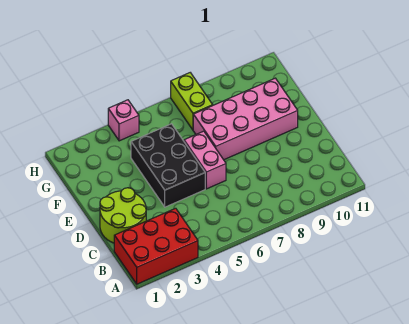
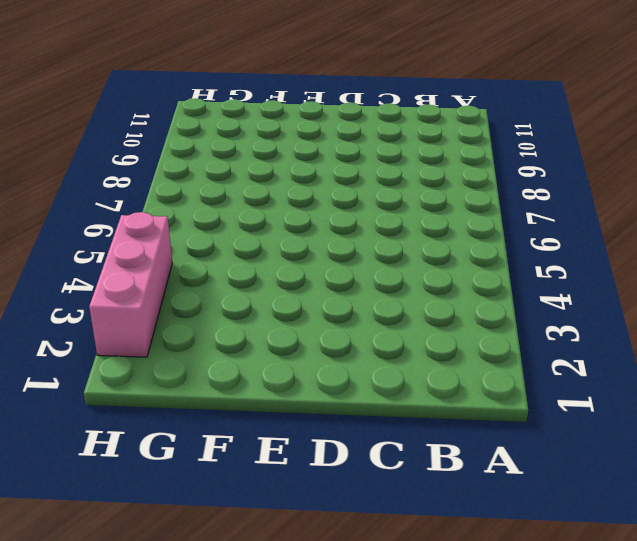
pink 1x3 brick [89,212,172,357] -> pink 1x1 brick [108,100,139,141]
none -> red 2x3 brick [114,208,198,284]
none -> lime 2x2 round brick [100,188,146,243]

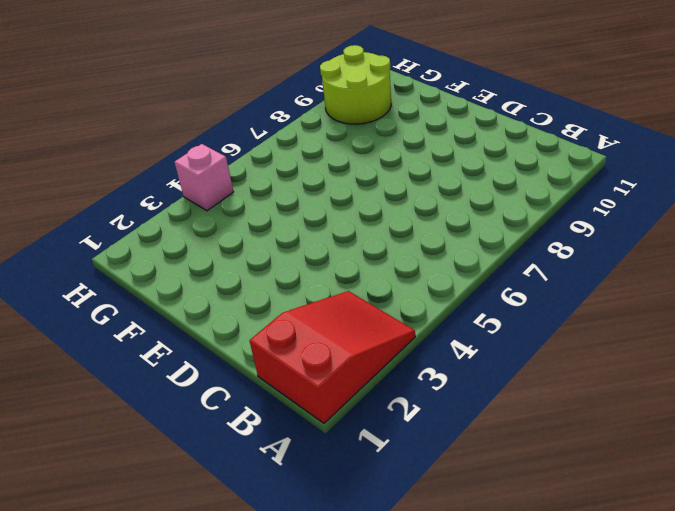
red 2x3 slope [250,291,415,423] -> red 2x3 brick [114,208,198,284]
lime 2x2 round brick [320,45,391,124] -> lime 2x2 round brick moved to [100,188,146,243]
none -> black 2x3 brick [131,124,205,207]
none -> pink 1x2 brick [184,131,226,189]

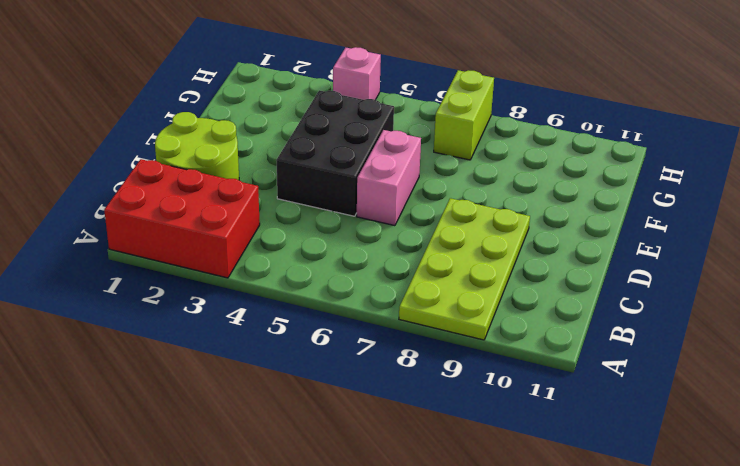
lime 2x4 plate [399,198,530,340] -> none
none -> pink 2x4 brick [193,78,298,160]

